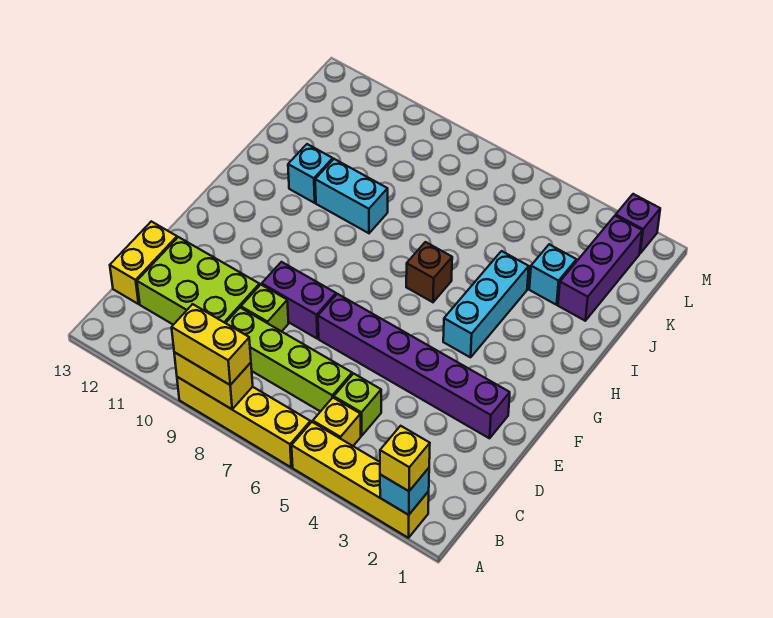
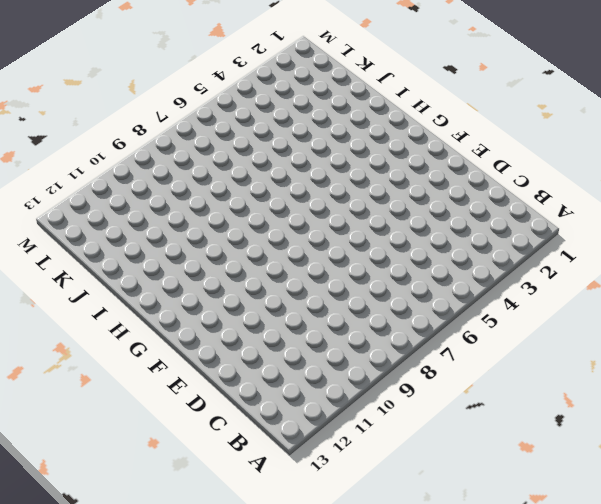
none -> yellow 1x4 brick [292,422,429,538]
none -> yellow 1x4 brick [177,377,310,467]
none -> yellow 1x1 brick [313,398,361,446]

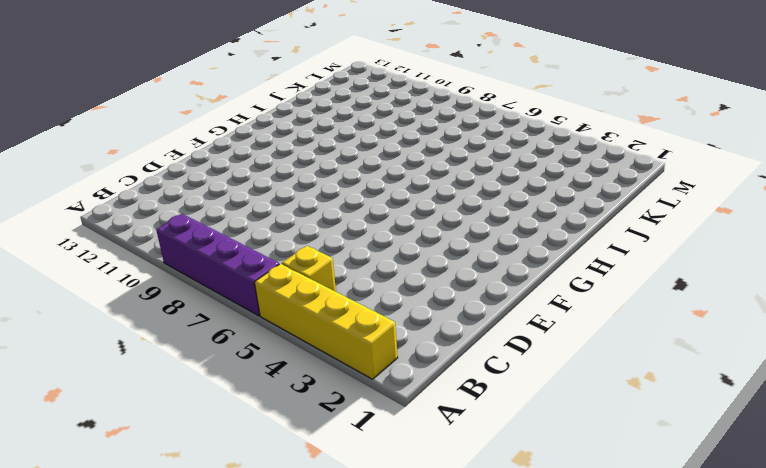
purple 1x4 brick [156,214,279,316] -> yellow 1x4 brick [177,377,310,467]
none -> lime 1x1 brick [334,374,381,436]
none -> lime 1x4 brick [226,308,352,412]
none -> lime 2x3 brick [137,237,260,325]

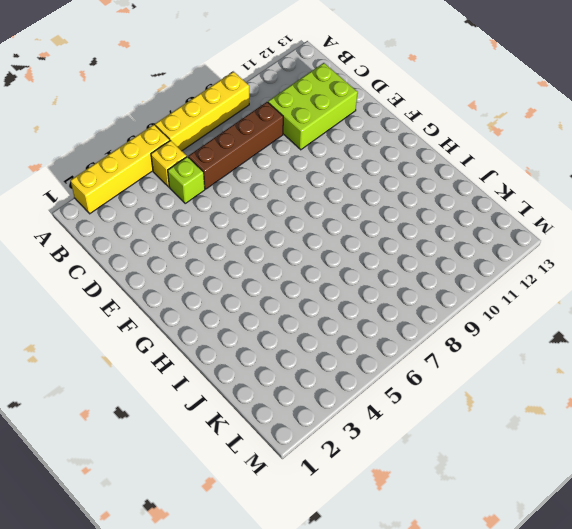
brown 1x4 brick [188,102,283,189] -> lime 1x4 brick [226,308,352,412]
none -> yellow 1x2 brick [110,221,177,304]
none -> lime 1x1 brick [241,285,289,331]
none -> purple 1x6 brick [318,294,510,438]

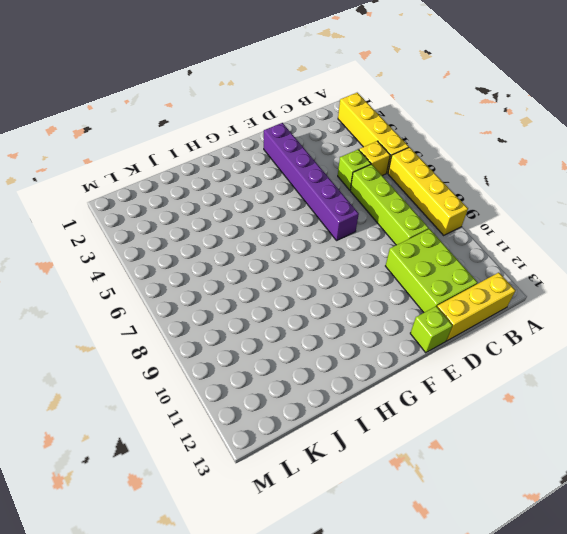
yellow 1x3 brick [437,273,516,341] -> yellow 1x2 brick [110,221,177,304]
lime 1x1 brick [410,306,453,353] -> lime 1x1 brick moved to [241,285,289,331]
none -> purple 1x2 brick [262,262,336,338]
none -> cyan 1x3 brick [443,251,529,357]
none -> brown 1x1 brick [406,242,452,302]

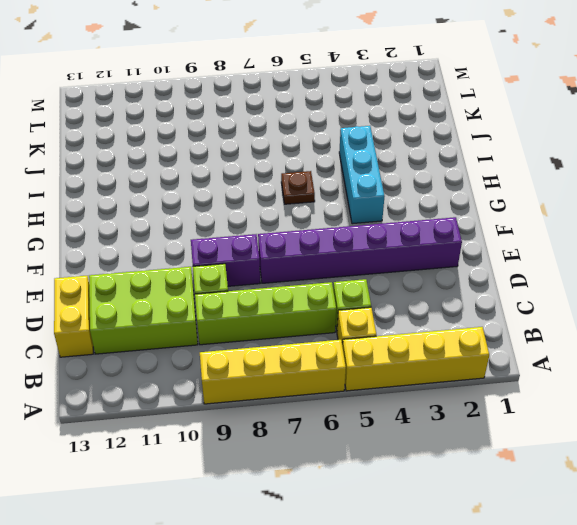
brown 1x1 plate [281,171,315,204] -> brown 1x1 brick [406,242,452,302]
none -> cyan 1x2 brick [315,159,388,233]
none -> cyan 1x1 brick [288,144,333,203]
none -> purple 1x3 brick [558,216,642,321]

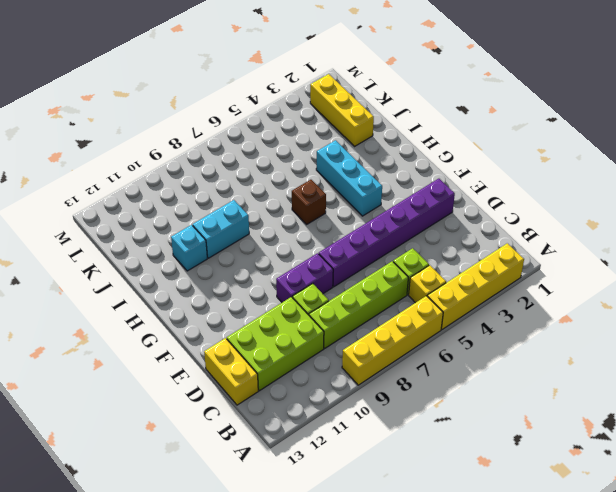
yellow 1x3 brick [310,74,374,146] -> purple 1x3 brick [558,216,642,321]
none -> cyan 1x1 brick [529,244,576,305]
none -> purple 1x1 brick [616,194,660,253]
none -> cyan 1x1 brick [380,468,429,515]

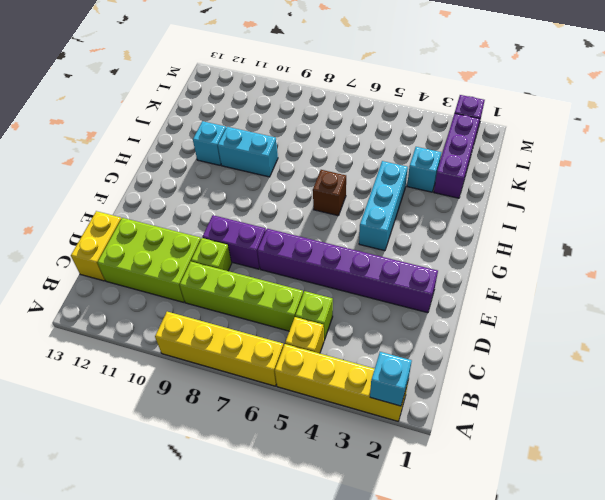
none -> yellow 1x2 brick [174,352,253,409]
none -> yellow 1x1 brick [380,426,430,491]
none -> yellow 1x2 brick [172,304,251,385]

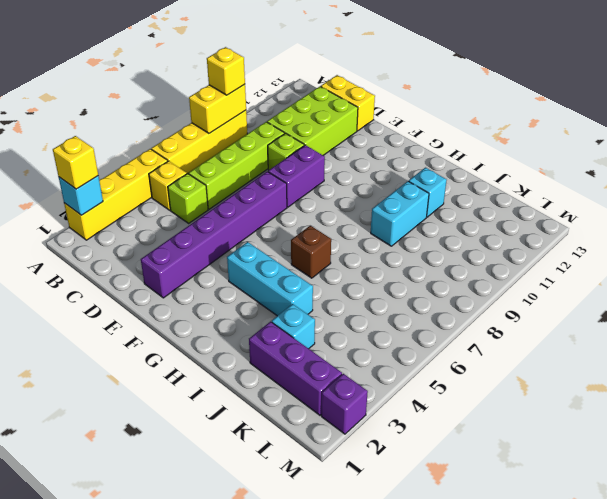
yellow 1x1 brick [207,47,245,95] -> yellow 1x2 brick [172,304,251,385]

